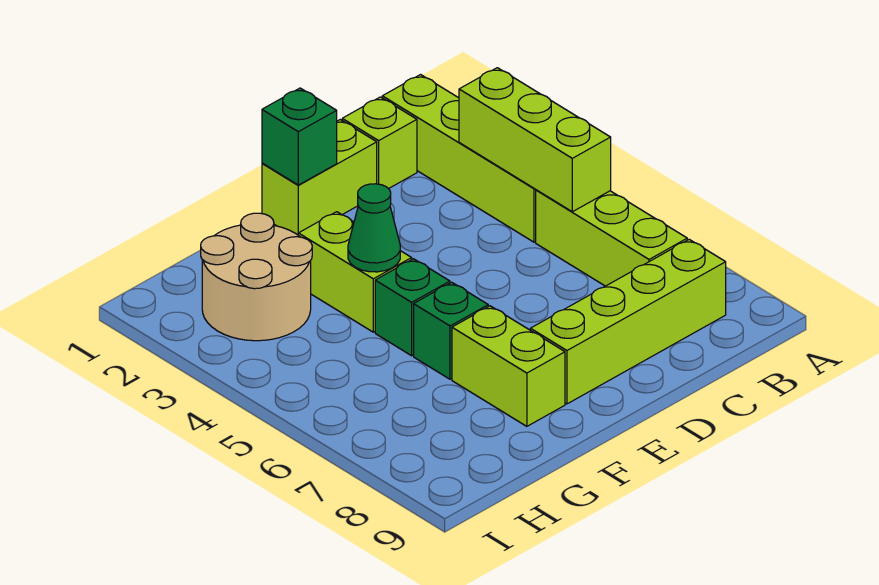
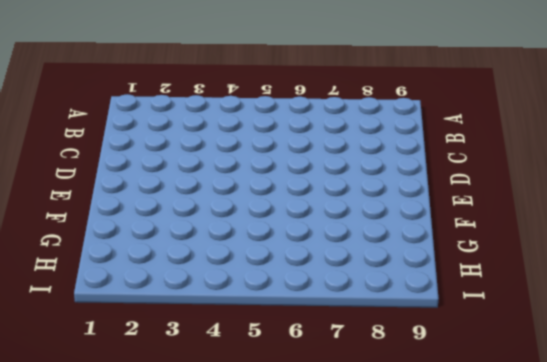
none -> lime 1x4 brick [382,75,536,242]
none -> lime 1x3 brick [536,190,687,286]
none -> lime 1x4 brick [530,239,726,404]

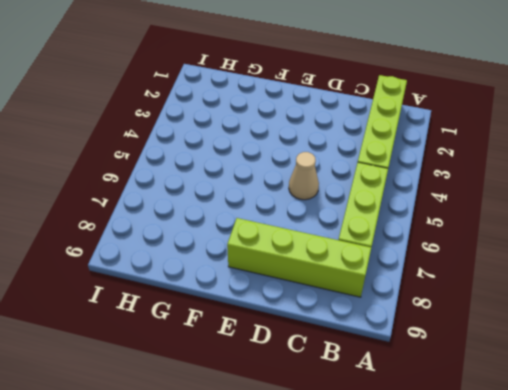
tan 1x1 cone [289,152,319,200] -> none
none -> lime 1x1 brick [342,97,417,189]
none -> lime 1x2 brick [262,120,377,235]
none -> lime 1x2 brick [298,212,412,332]

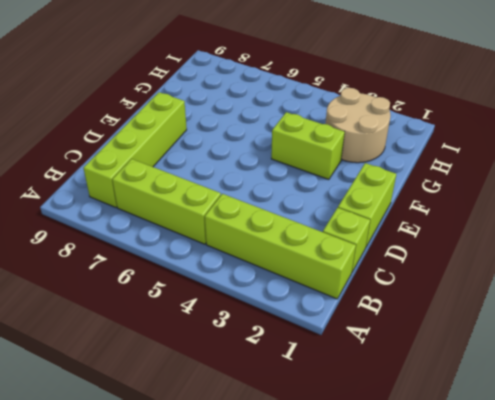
none -> green 1x1 brick [375,259,450,356]
none -> green 1x1 brick [414,282,488,379]
none -> lime 1x2 brick [452,306,565,426]

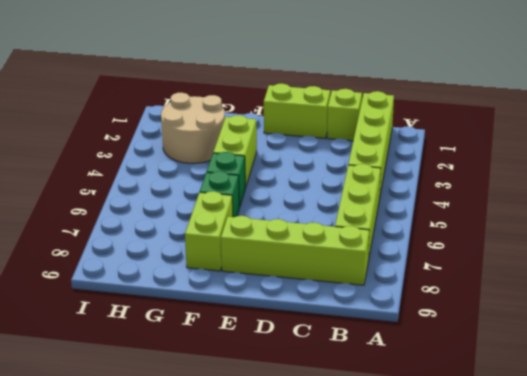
none -> lime 1x3 brick [459,68,611,212]
none -> green 1x1 brick [262,88,337,185]
none -> green 1x1 cone [348,184,400,272]

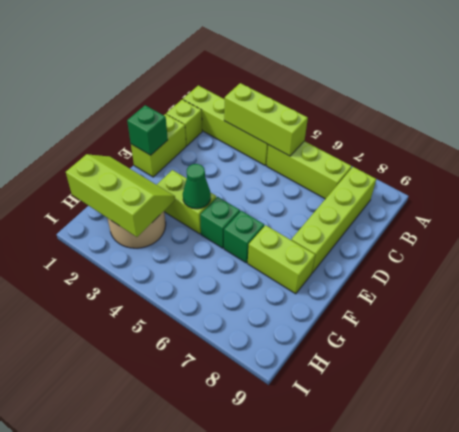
lime 2x3 slope [66,154,175,237] -> none

